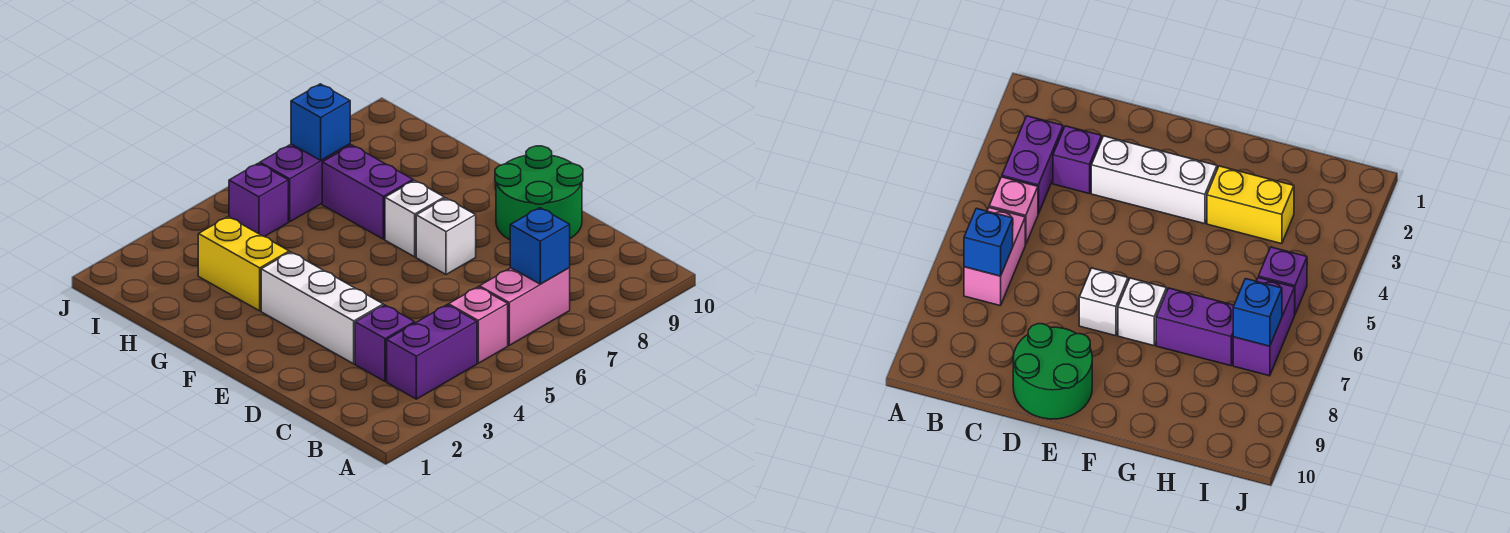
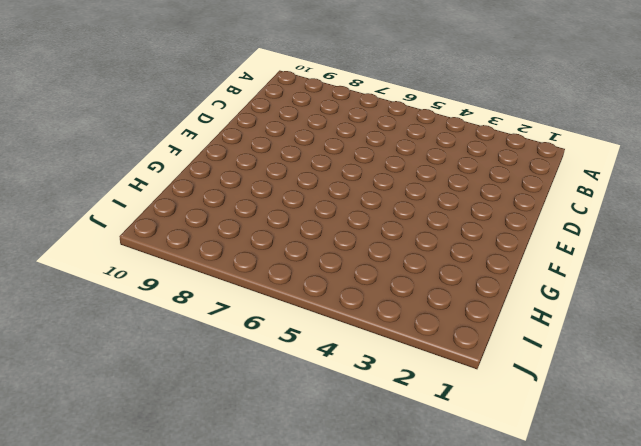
none -> purple 1x2 brick [387,305,477,399]
none -> pink 1x1 brick [448,287,508,363]
none -> pink 1x2 brick [479,268,570,345]

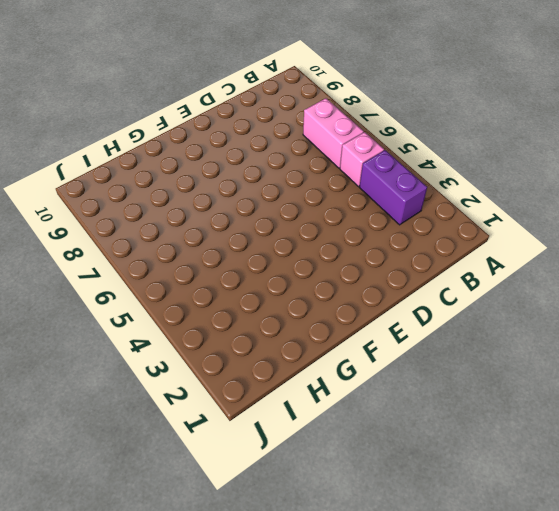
none -> purple 1x1 brick [355,305,415,381]
none -> white 1x3 brick [261,252,383,364]
none -> green 2x2 round brick [495,146,583,240]

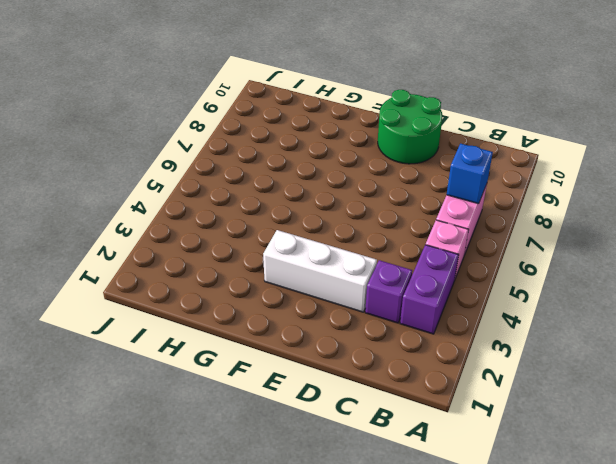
none -> white 1x1 brick [416,198,476,275]
none -> white 1x1 brick [385,180,444,257]
none -> yellow 1x2 brick [198,217,289,311]

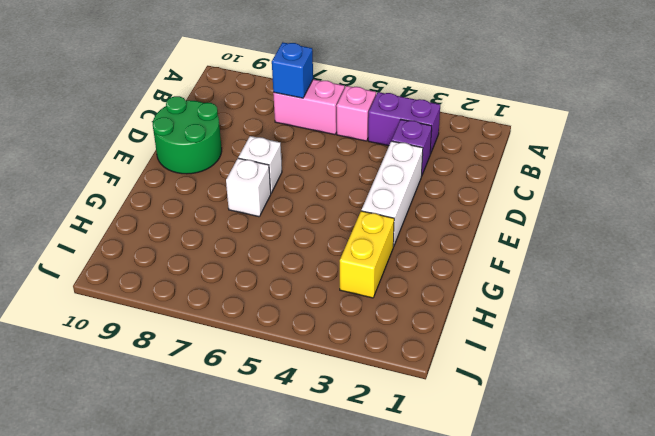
none -> purple 1x2 brick [322,145,413,239]
none -> purple 1x1 brick [229,163,288,237]
none -> purple 1x2 brick [260,144,350,222]

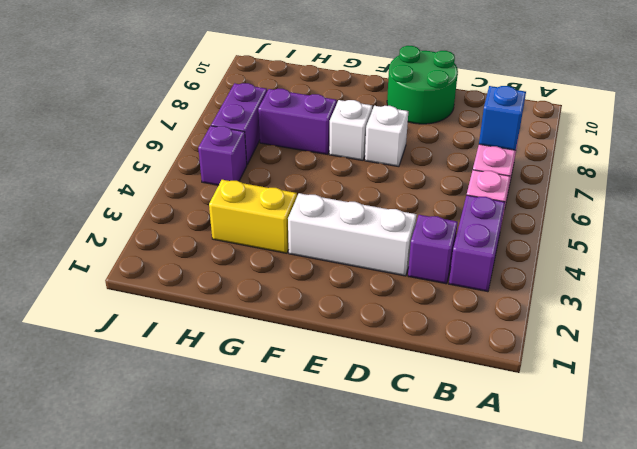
none -> blue 1x1 brick [291,84,350,160]

